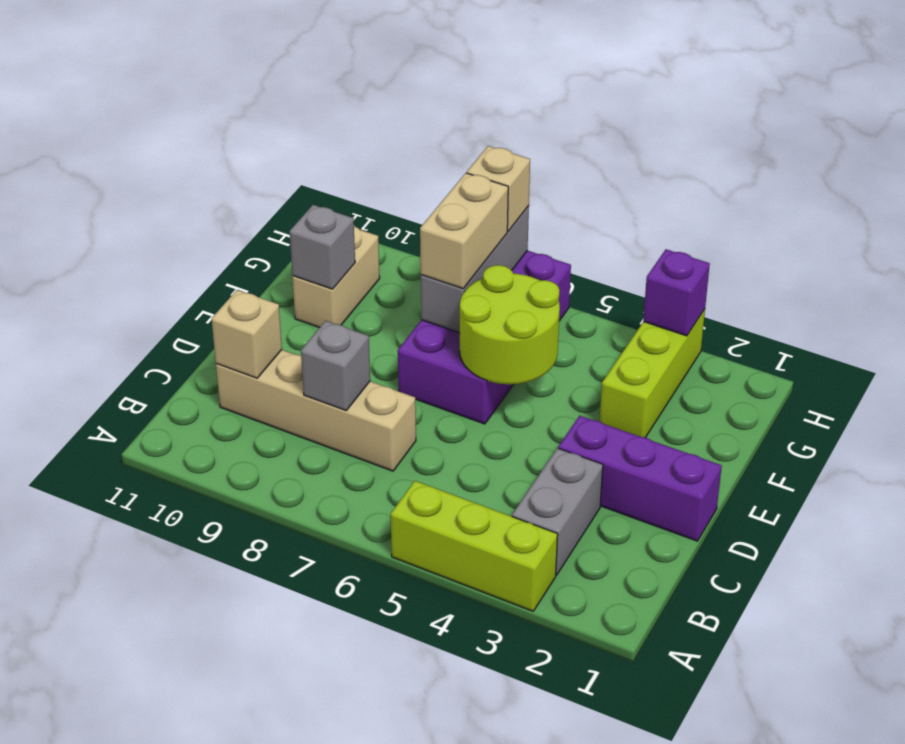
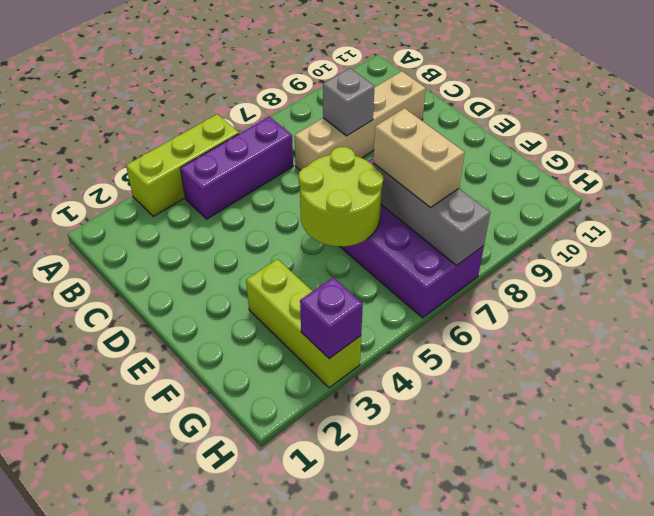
purple 1x3 brick [180,117,293,219] -> purple 1x3 brick moved to [558,416,722,541]
none -> grey 1x2 brick [512,448,603,575]
none -> tan 1x2 brick [292,226,380,328]
none -> tan 1x1 brick [212,290,282,378]

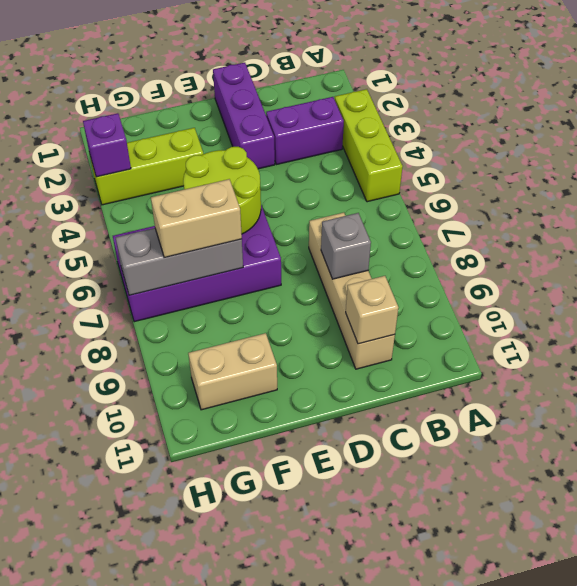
purple 1x2 brick [266,97,344,165] -> grey 1x2 brick [512,448,603,575]
none -> grey 1x1 brick [290,205,355,289]
none -> tan 1x1 brick [467,146,530,231]

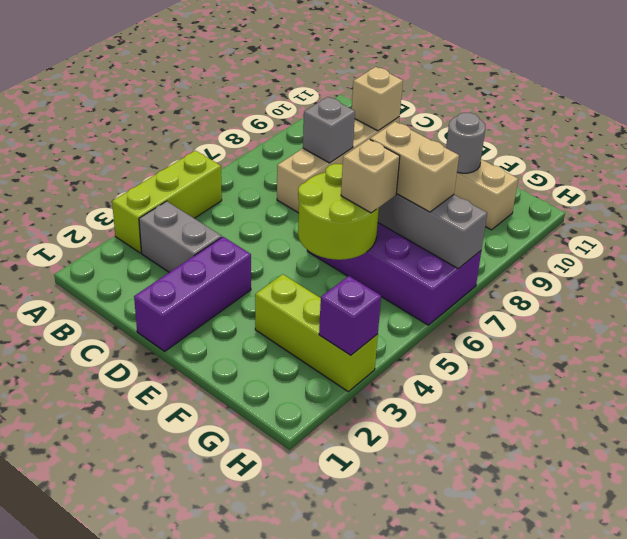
tan 1x1 brick [341,139,400,213] -> tan 1x1 brick moved to [467,146,530,231]
grey 1x1 round brick [446,113,486,173] -> grey 1x1 brick [290,205,355,289]

